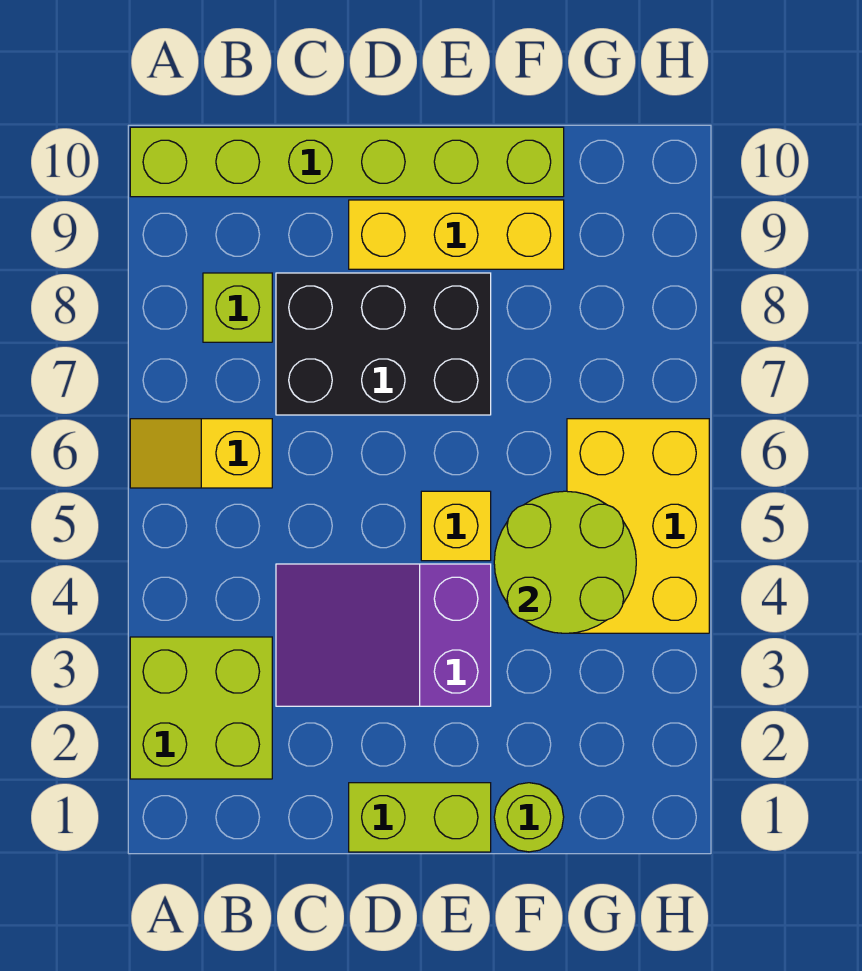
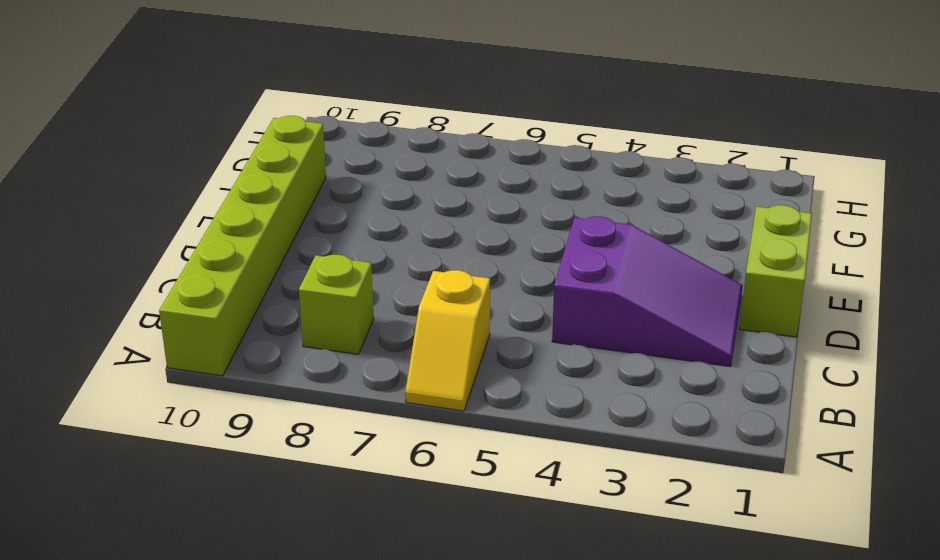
purple 2x3 slope [552,216,743,366] -> purple 2x3 slope turned to [276,564,491,706]
none -> lime 2x2 brick [130,637,272,779]
none -> black 2x3 brick [276,273,491,415]
none -> yellow 1x3 brick [349,200,564,269]

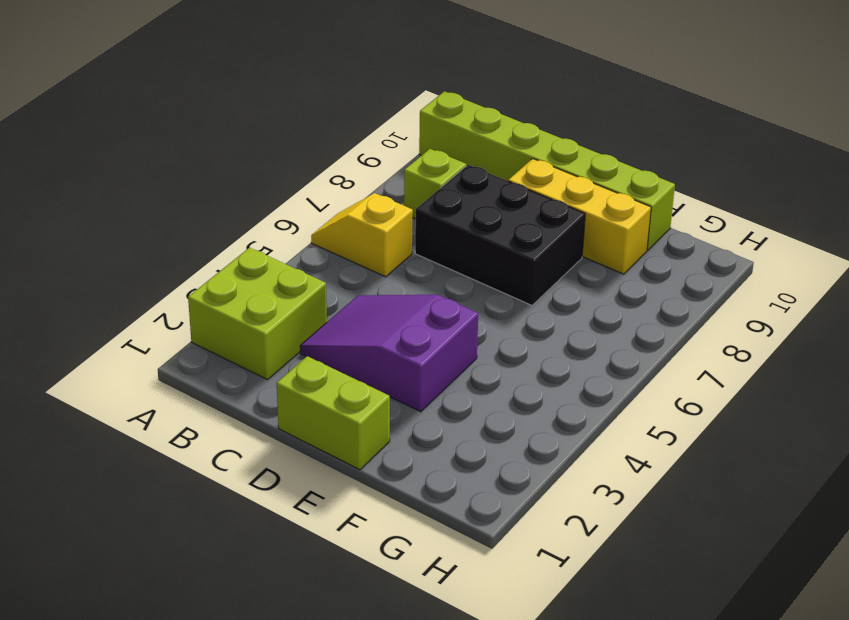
none -> yellow 1x1 brick [421,491,491,561]
none -> lime 1x1 round brick [494,783,564,852]
none -> yellow 2x3 brick [567,419,709,633]

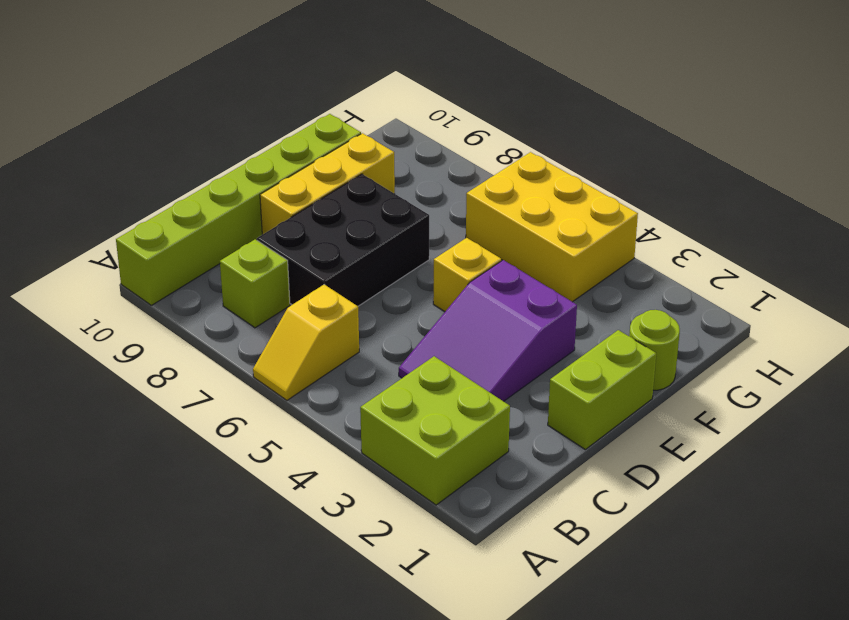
none -> lime 2x2 round brick [494,491,636,633]

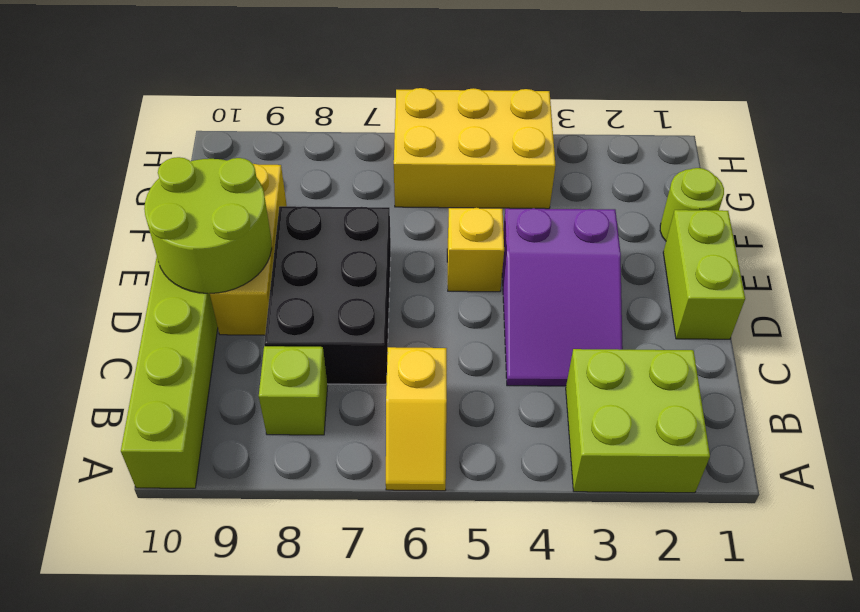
lime 2x2 round brick [144,157,272,294] -> lime 2x2 round brick moved to [494,491,636,633]

